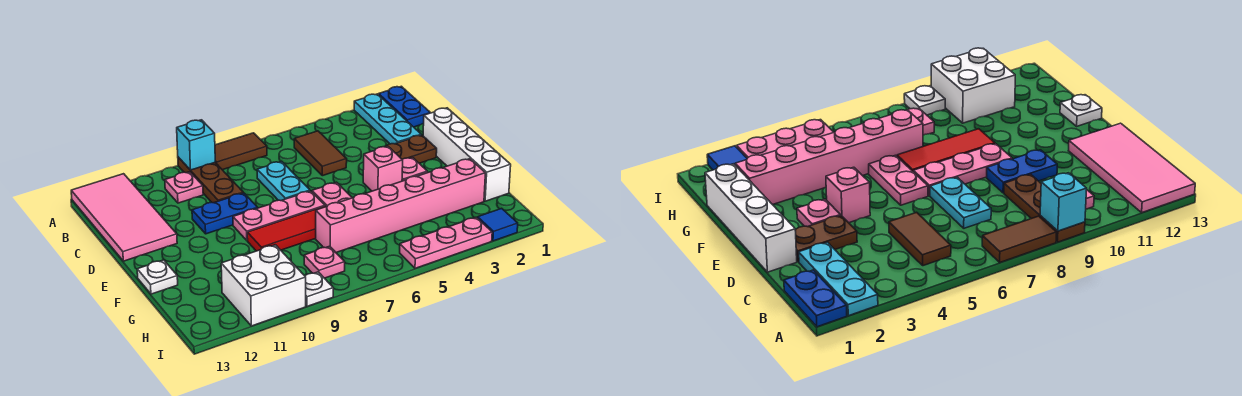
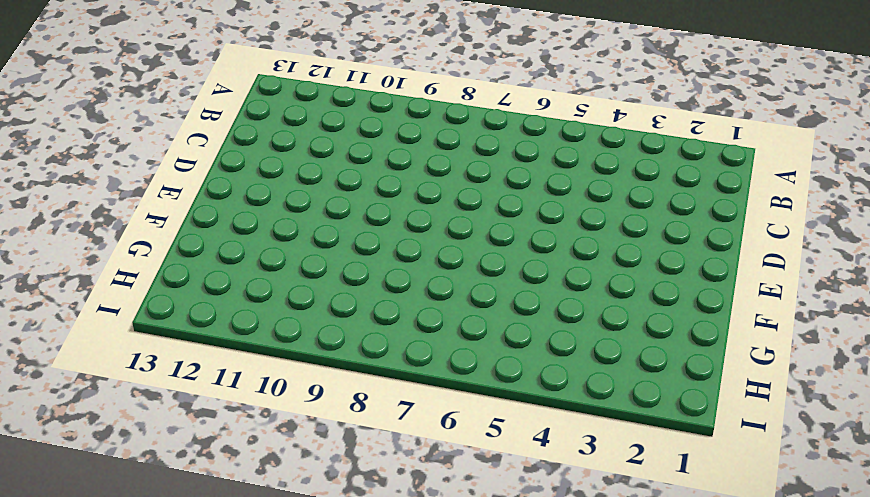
none -> blue 1x2 plate [379,86,430,127]
none -> cyan 1x3 plate [354,94,421,144]
none -> brown 1x2 tile [215,133,267,170]

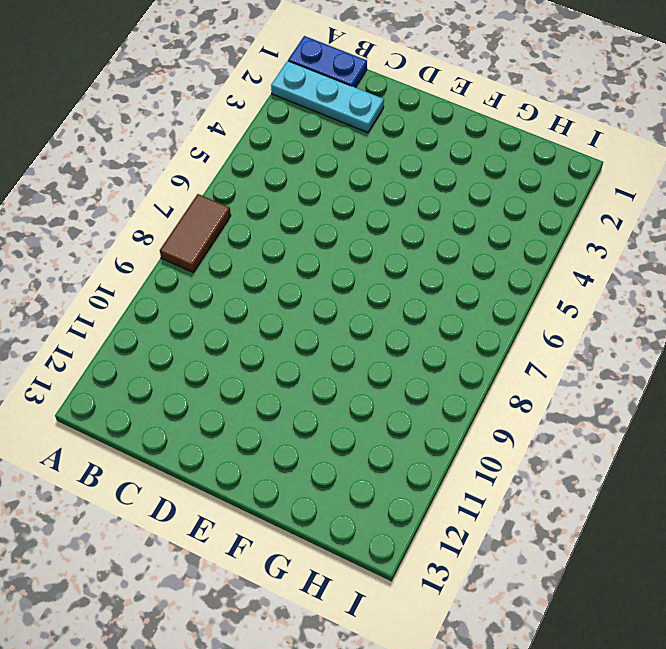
none -> brown 1x3 plate [178,157,243,203]
none -> pink 2x4 tile [71,174,177,261]
none -> brown 1x2 tile [294,131,347,176]

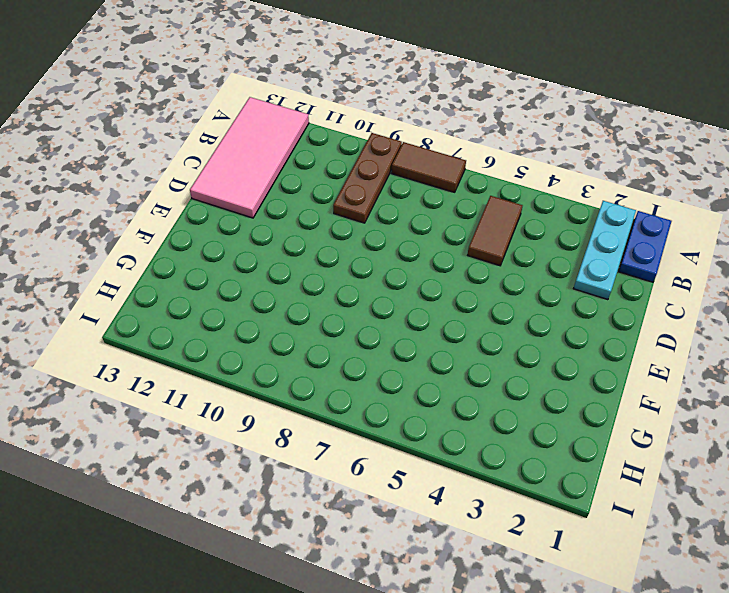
none -> pink 1x1 plate [165,172,203,203]
none -> cyan 1x2 plate [257,161,310,201]
none -> white 1x4 brick [423,108,511,201]

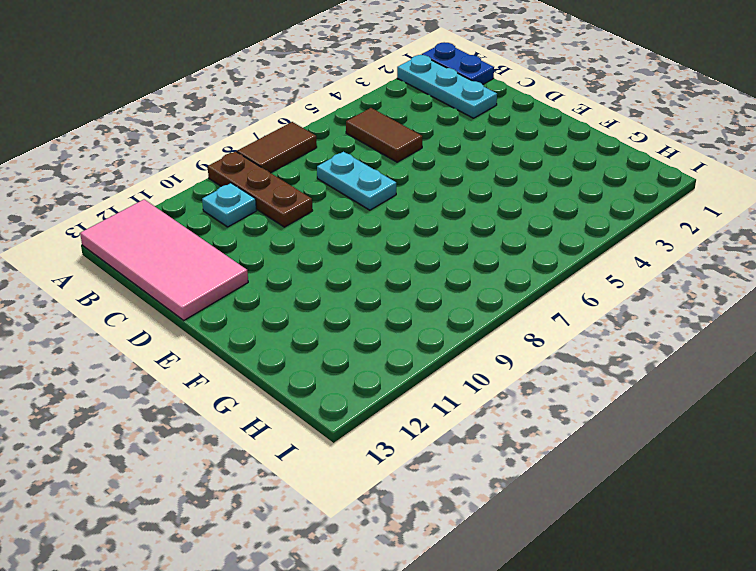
cyan 1x1 plate [202,183,257,227] -> pink 1x1 plate [165,172,203,203]
none -> white 1x4 brick [423,108,511,201]
none -> brown 1x2 plate [385,135,437,163]
none -> blue 1x2 plate [192,193,257,234]

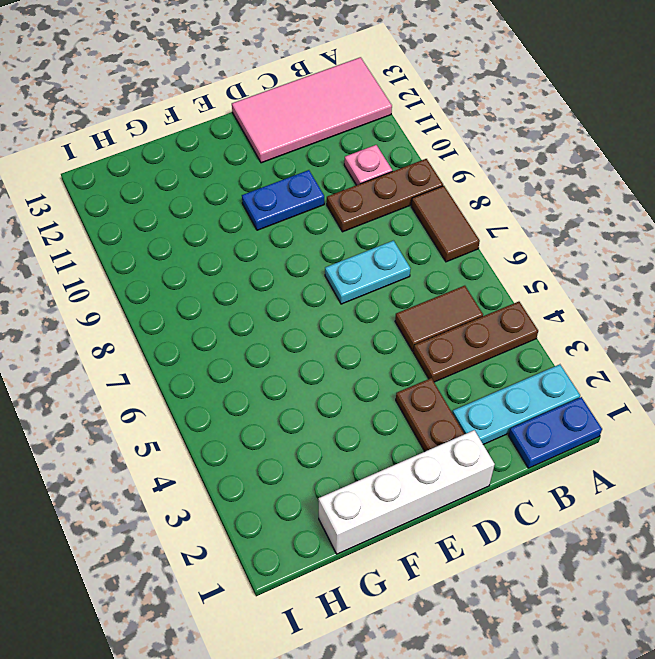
brown 1x3 plate [413,302,538,382] -> none
blue 1x2 plate [242,170,324,230] -> blue 1x2 plate turned to [192,193,257,234]
none -> pink 1x1 plate [402,157,427,181]
none -> pink 1x1 brick [363,146,403,191]
none -> pink 1x2 plate [312,182,352,207]

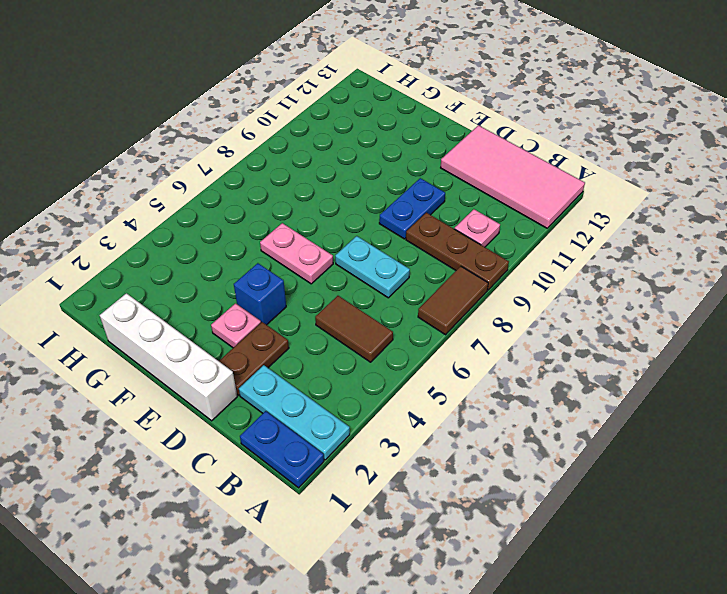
blue 1x1 brick [234,263,286,325] -> pink 1x1 brick [363,146,403,191]
none -> pink 1x3 plate [233,191,325,241]
none -> red 1x3 tile [247,206,326,251]
none -> white 1x1 plate [137,260,178,294]

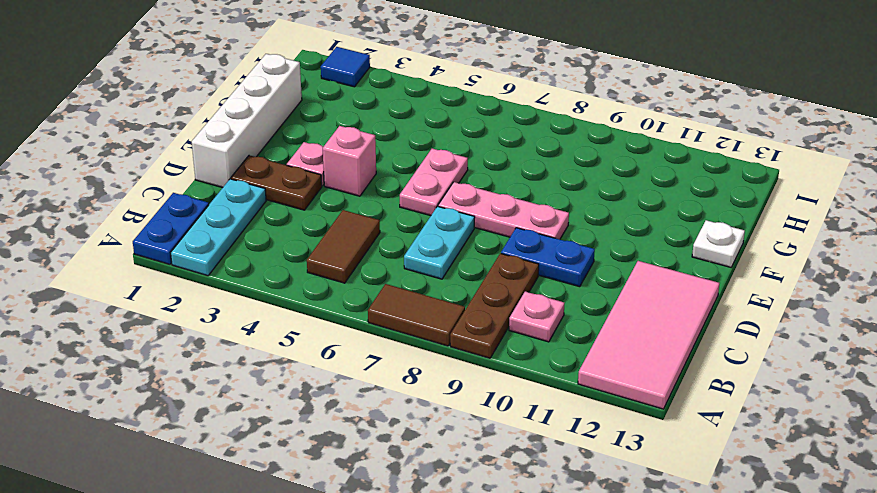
none -> red 1x3 tile [247,206,326,251]
none -> pink 1x6 brick [316,159,485,252]
none -> pink 1x1 plate [304,246,345,278]

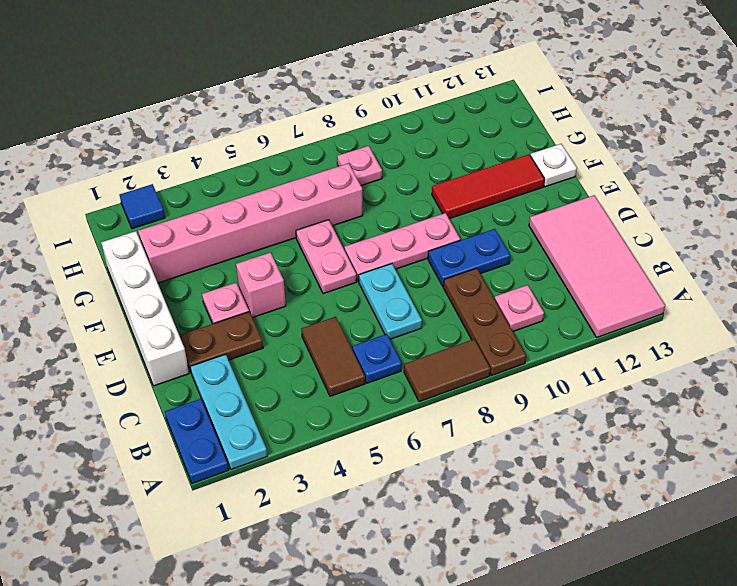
blue 1x1 plate [352,334,402,383] -> none
red 1x3 tile [432,154,544,219] -> red 1x3 tile moved to [247,206,326,251]
none -> white 2x2 brick [221,245,306,326]
none -> pink 1x3 plate [400,217,492,268]
none -> white 1x1 plate [305,272,333,306]

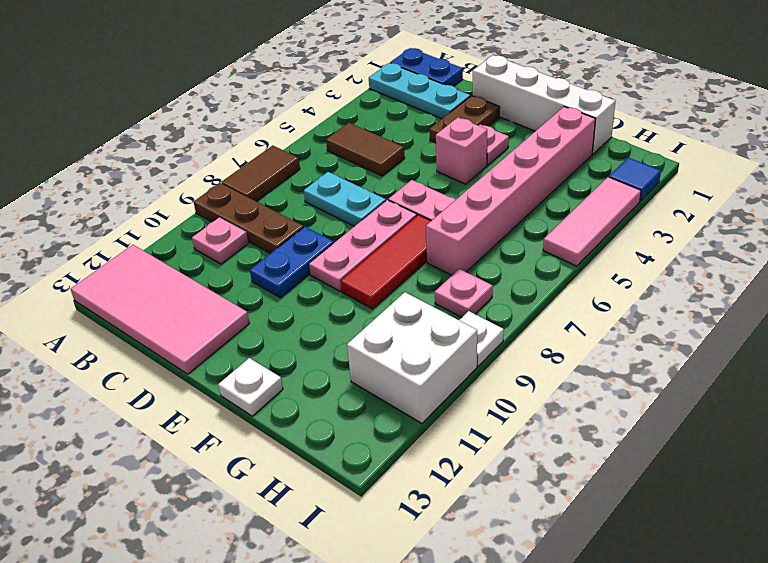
pink 1x3 tile [543,177,641,266] -> pink 1x3 plate [400,217,492,268]
none -> cyan 1x1 brick [177,120,215,170]

